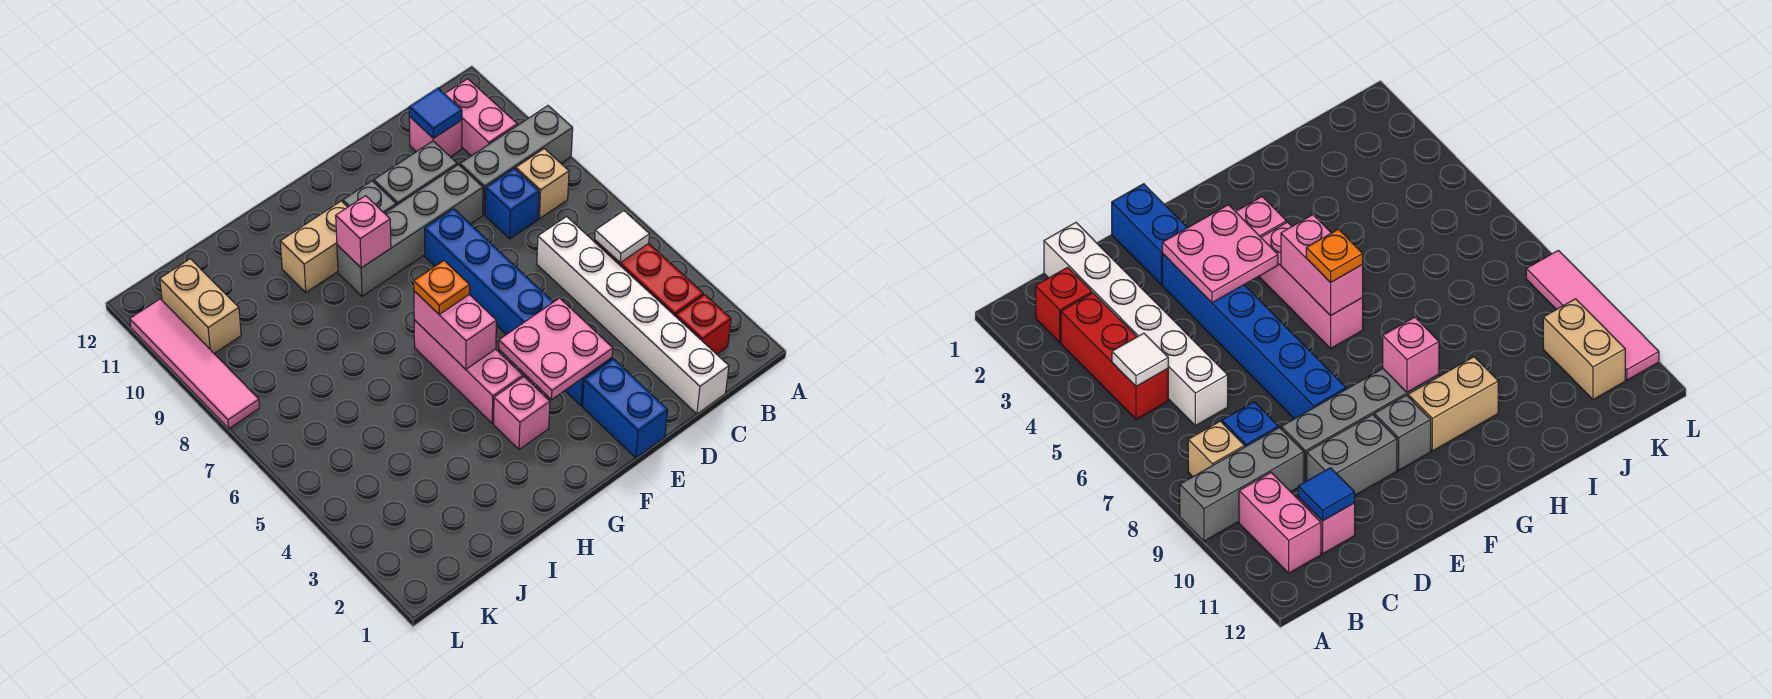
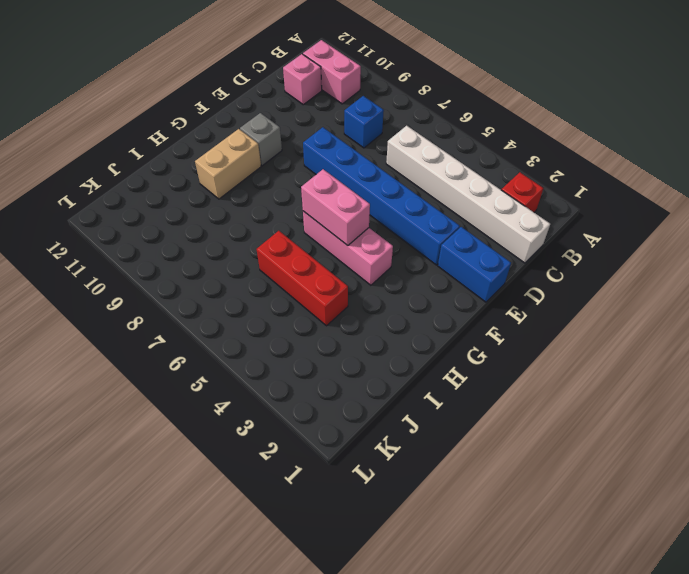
red 1x3 brick [257,231,348,326] -> red 1x3 brick moved to [595,240,703,316]
none -> grey 1x3 brick [460,106,573,215]
none -> tan 1x1 brick [516,149,569,219]
none -> grey 1x4 brick [337,165,483,296]

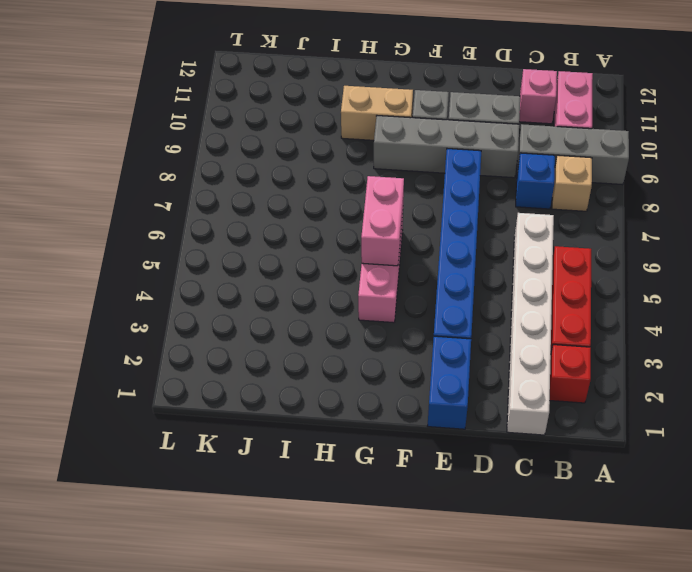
none -> pink 1x1 brick [493,377,550,450]
none -> tan 1x2 brick [160,259,241,353]
none -> pink 1x4 tile [130,299,260,429]

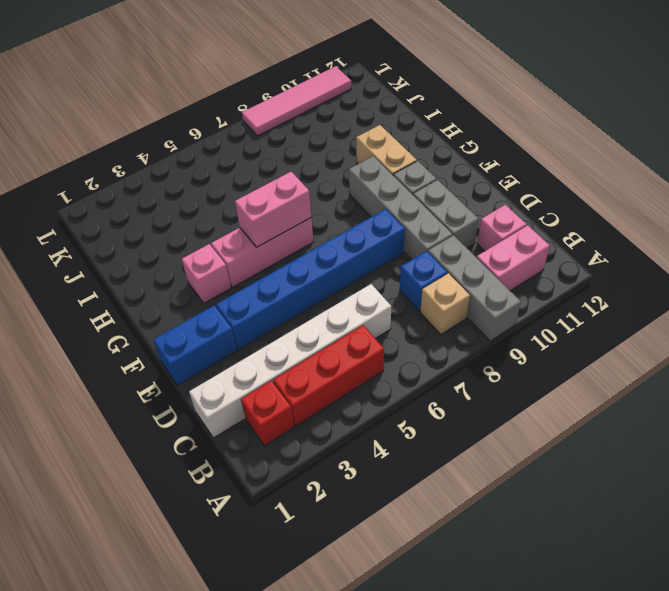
none -> tan 1x2 brick [160,259,241,353]
none -> white 1x1 tile [595,211,650,263]
none -> blue 1x1 tile [409,88,462,138]

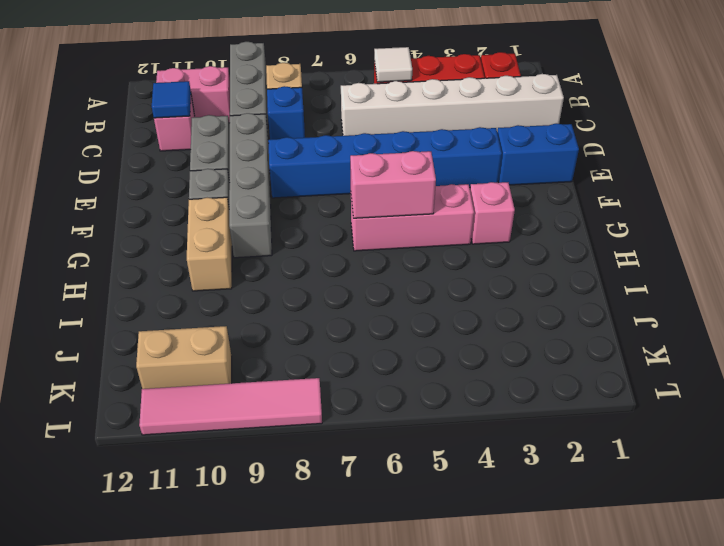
none -> pink 2x2 plate [499,298,613,400]
none -> pink 1x1 brick [336,196,391,268]
none -> orange 1x1 plate [414,261,470,314]

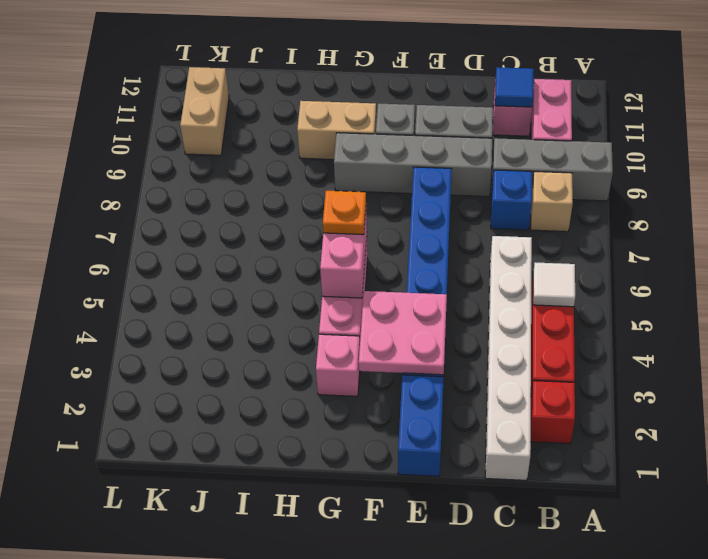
none -> pink 1x4 tile [130,299,260,429]
none -> pink 1x1 brick [336,196,391,268]

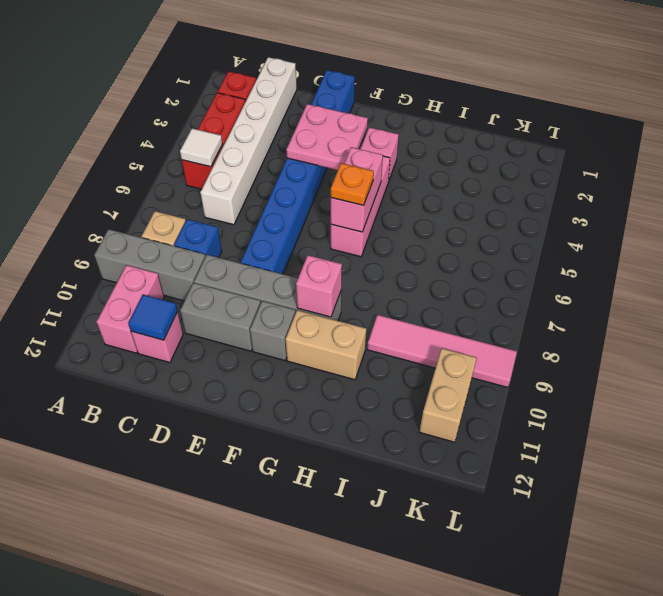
pink 1x4 tile [367,315,517,387] -> pink 1x4 tile turned to [130,299,260,429]

